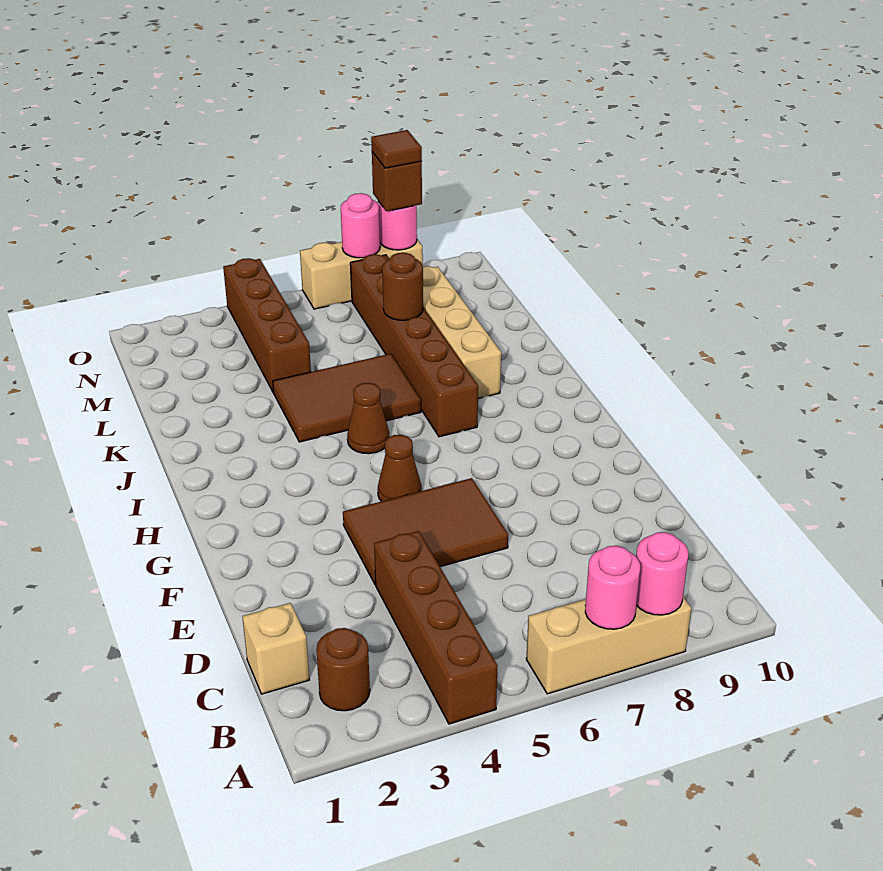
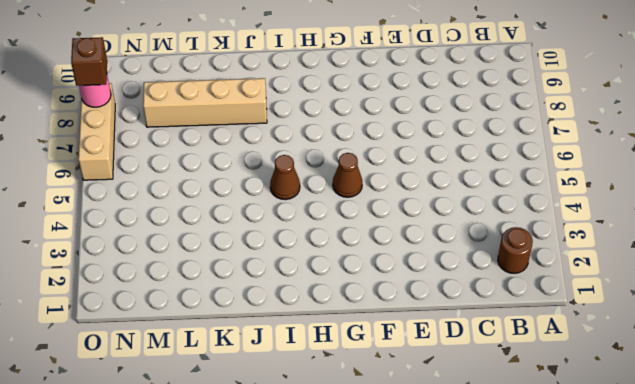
none -> brown 1x4 brick [374,531,498,724]
none -> tan 1x3 brick [526,597,691,694]
none -> tan 1x1 brick [242,603,310,694]

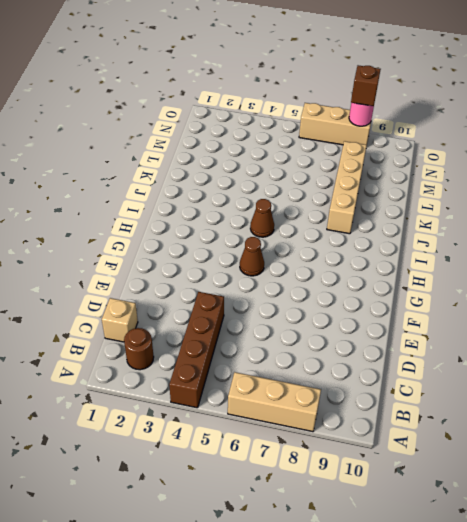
none -> brown 2x3 tile [343,478,508,584]
none -> brown 1x6 brick [350,254,478,437]
none -> brown 2x3 tile [273,354,421,442]

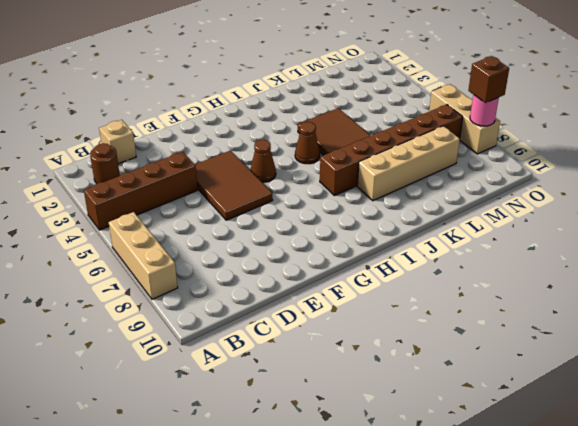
none -> brown 1x4 brick [223,258,311,393]
none -> pink 1x1 round brick [585,546,640,629]
none -> pink 1x1 round brick [636,532,688,615]

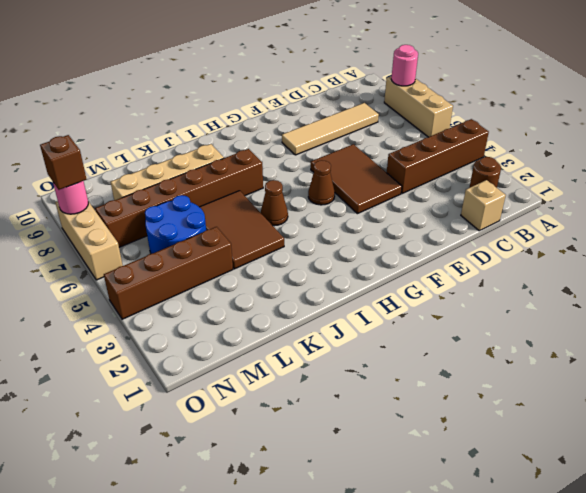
tan 1x4 tile [282,103,379,155] -> none
blue 2x2 round brick [145,195,206,254] -> none
none -> pink 1x1 round brick [585,546,640,629]
none -> brown 1x1 round brick [382,253,423,320]
none -> pink 1x1 round brick [341,193,380,258]

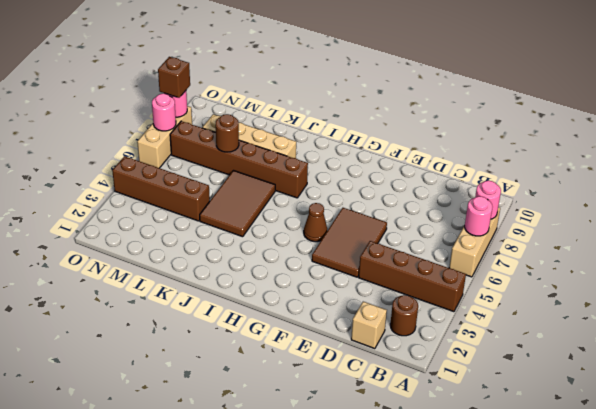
none -> brown 1x1 cone [347,383,390,454]
none -> brown 1x1 tile [371,130,422,168]

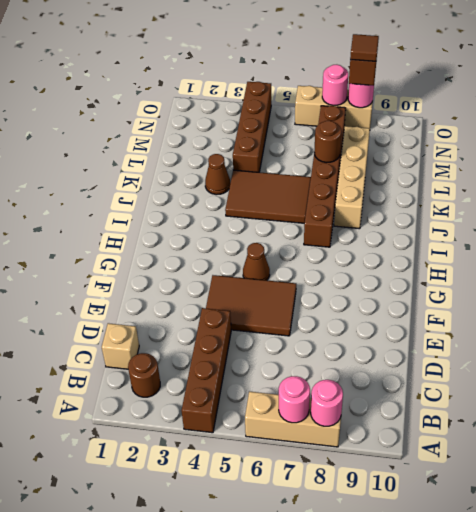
brown 1x1 cone [205,154,230,195] -> brown 1x1 cone moved to [347,383,390,454]

